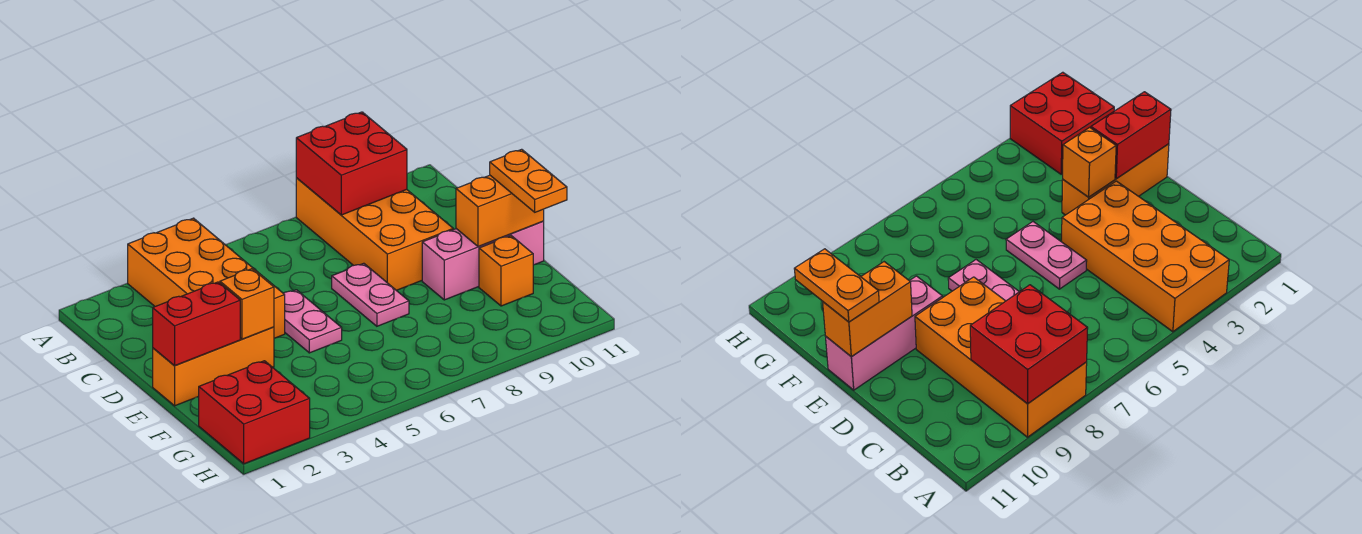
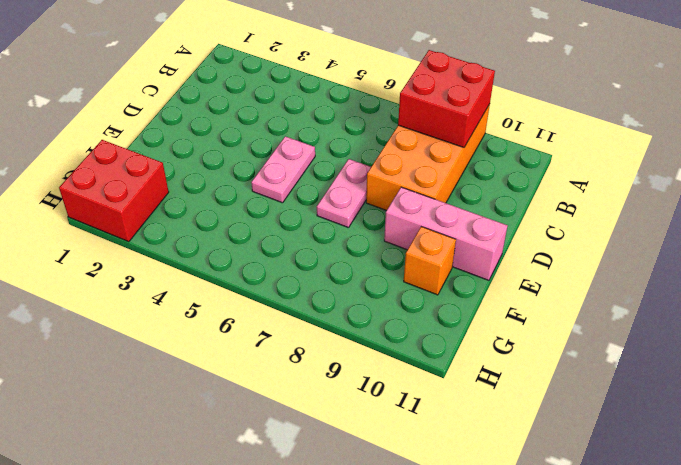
none -> orange 2x4 brick [128,218,285,338]
none -> orange 1x3 brick [153,327,274,406]
none -> red 1x2 brick [153,282,240,366]

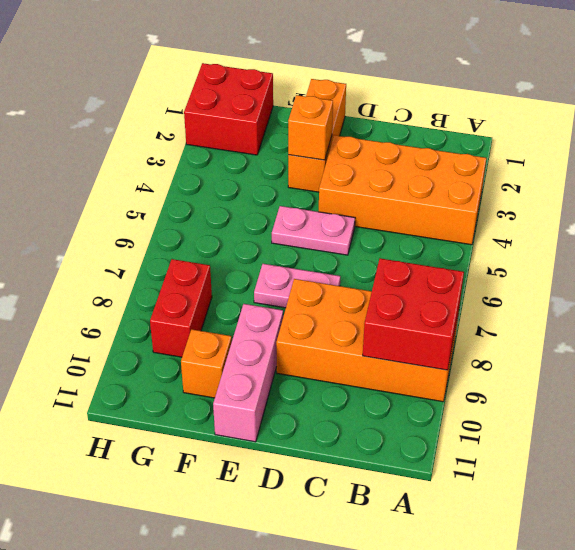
red 1x2 brick [150,259,212,357] -> red 1x2 brick moved to [153,282,240,366]
none -> orange 1x2 brick [456,175,544,246]
none -> orange 1x2 plate [490,149,567,212]

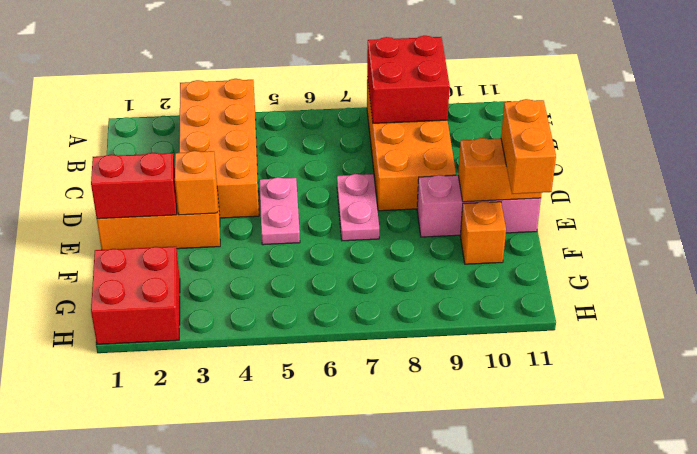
orange 1x2 brick [501,99,556,194] -> orange 1x2 plate [490,149,567,212]

